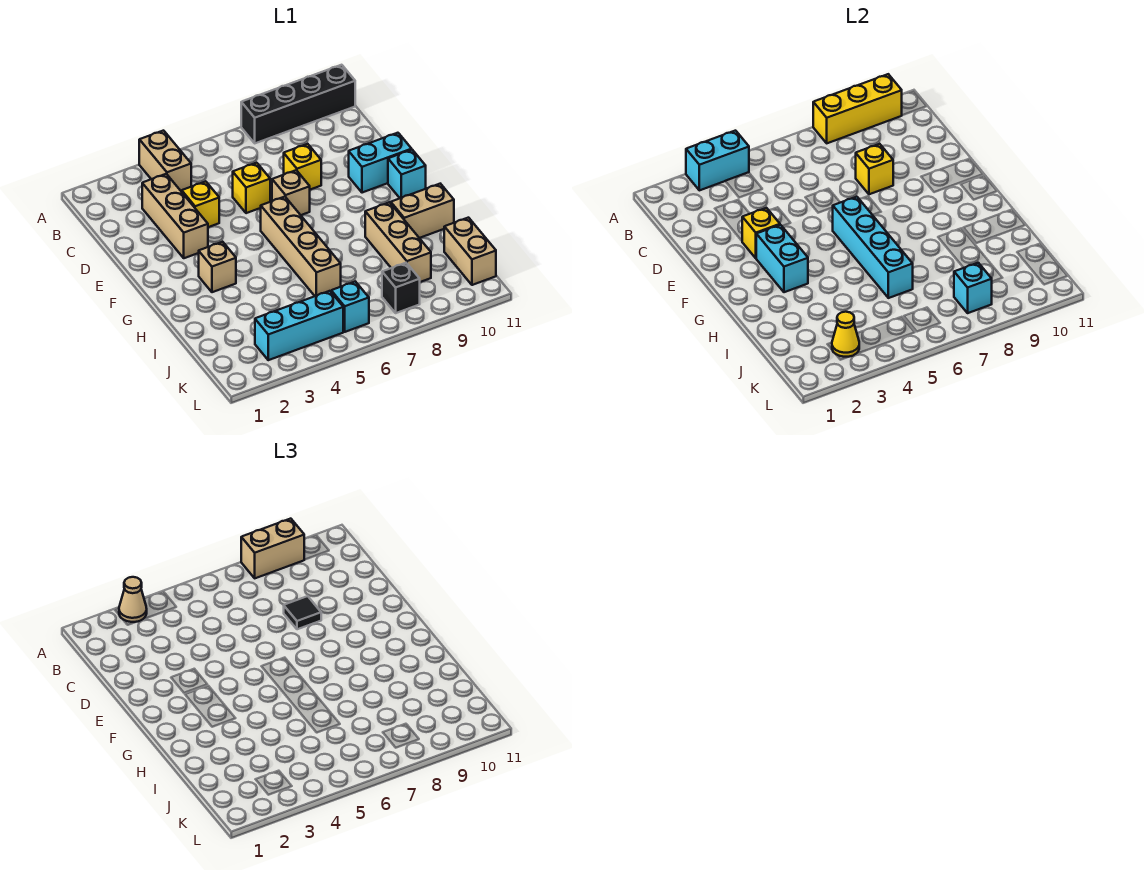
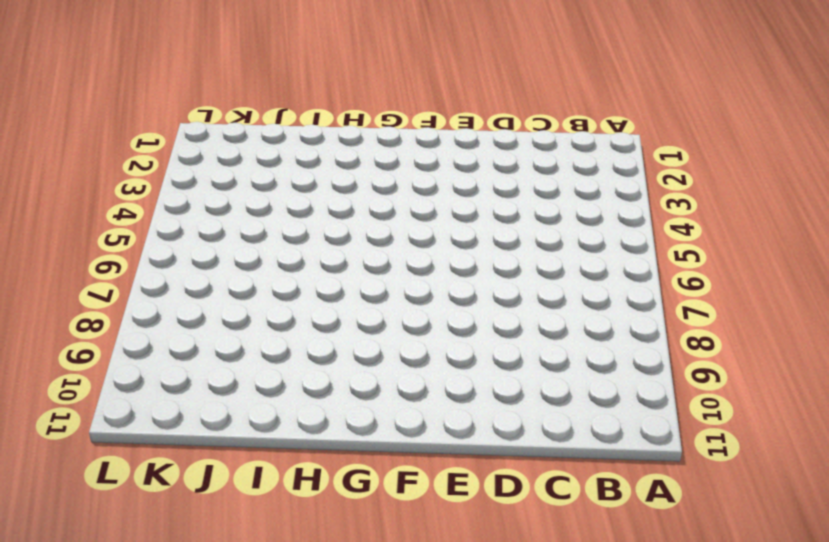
none -> tan 1x2 brick [139,131,191,192]
none -> black 1x4 brick [241,65,355,143]
none -> tan 1x3 brick [142,174,208,258]

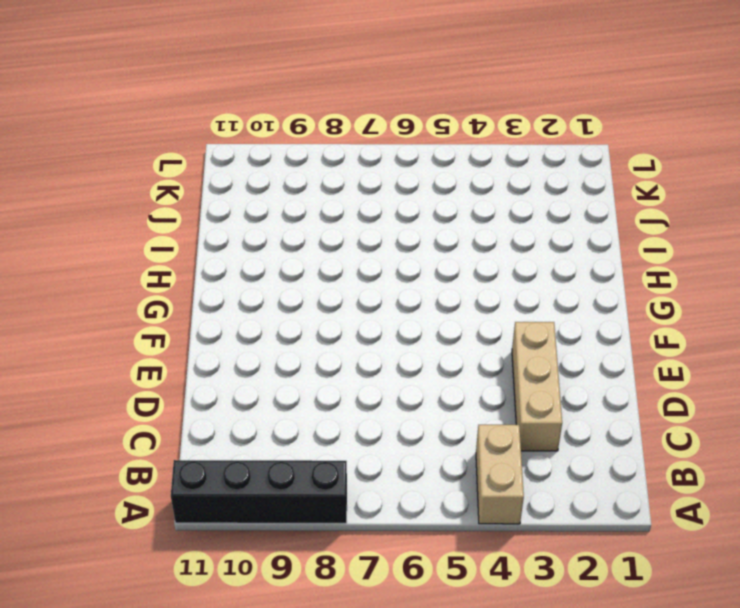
none -> yellow 1x1 brick [182,181,219,227]
none -> yellow 1x1 brick [233,163,270,213]
none -> yellow 1x1 brick [284,144,321,190]

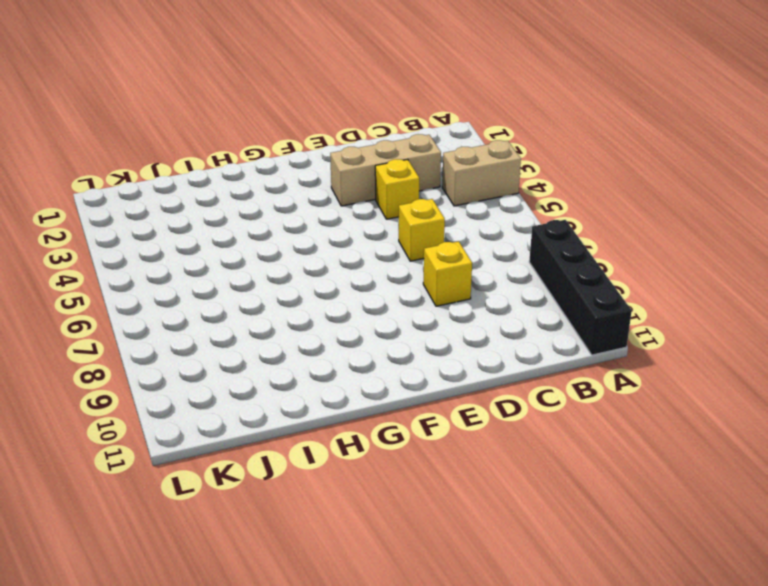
none -> tan 1x1 brick [272,170,310,215]
none -> cyan 1x2 brick [349,133,412,193]
none -> tan 1x4 brick [261,197,341,296]

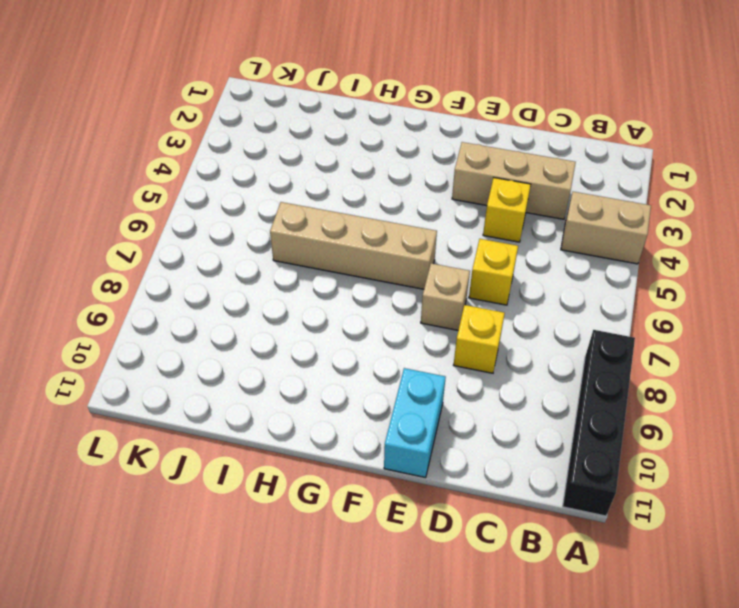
none -> cyan 1x1 brick [388,150,426,198]
none -> tan 1x1 brick [199,242,236,292]
none -> tan 1x3 brick [365,202,431,282]

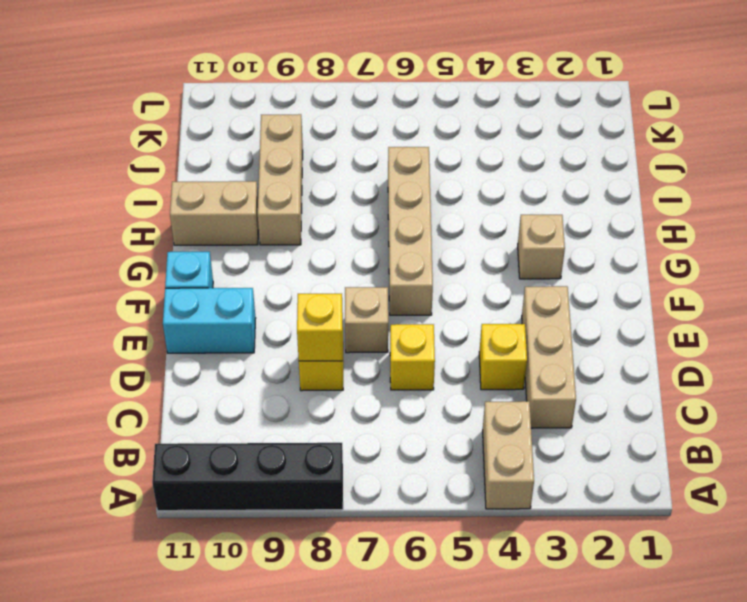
none -> tan 1x2 brick [444,218,496,285]
none -> cyan 1x3 brick [255,291,343,360]
none -> cyan 1x1 brick [331,281,369,332]

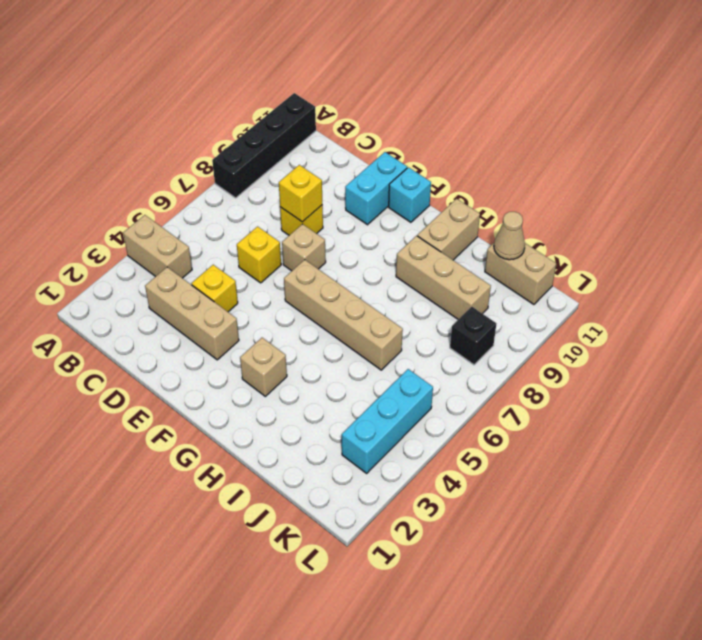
tan 1x1 cone [494,212,525,260] -> tan 1x1 cone moved to [119,577,147,622]
none -> cyan 1x1 brick [331,281,369,332]
none -> cyan 1x2 brick [686,131,749,190]
none -> yellow 1x3 brick [813,74,902,143]

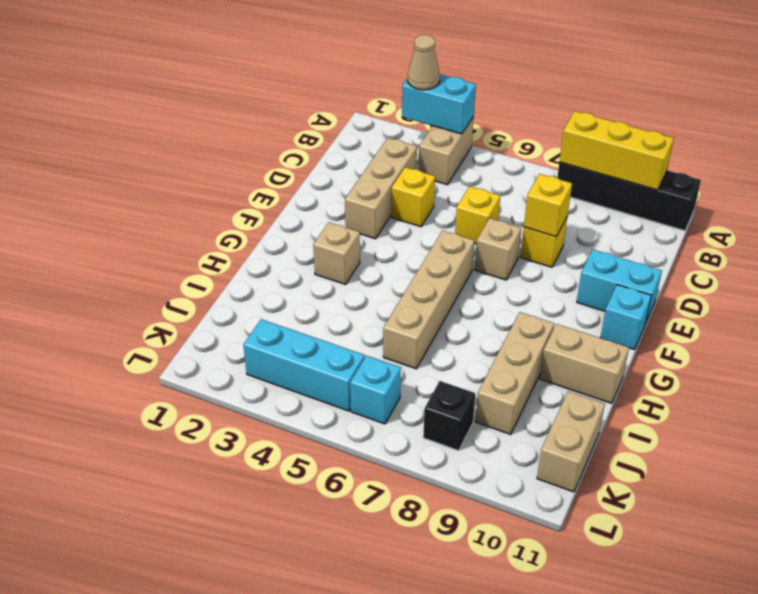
none -> yellow 1x1 brick [742,208,780,258]
none -> cyan 1x2 brick [756,225,808,292]
none -> cyan 1x4 brick [832,197,913,298]

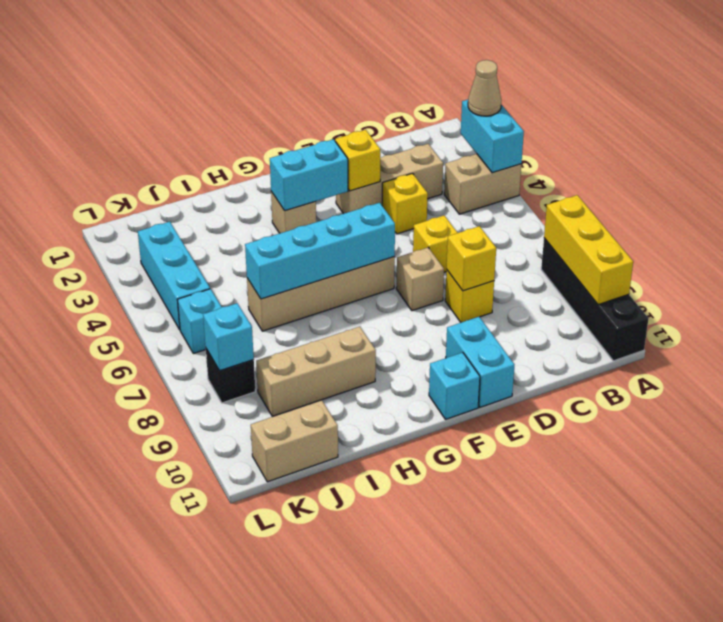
none -> tan 1x2 brick [391,184,454,238]
none -> yellow 1x1 cone [832,312,859,357]
none -> tan 1x2 brick [241,519,304,578]

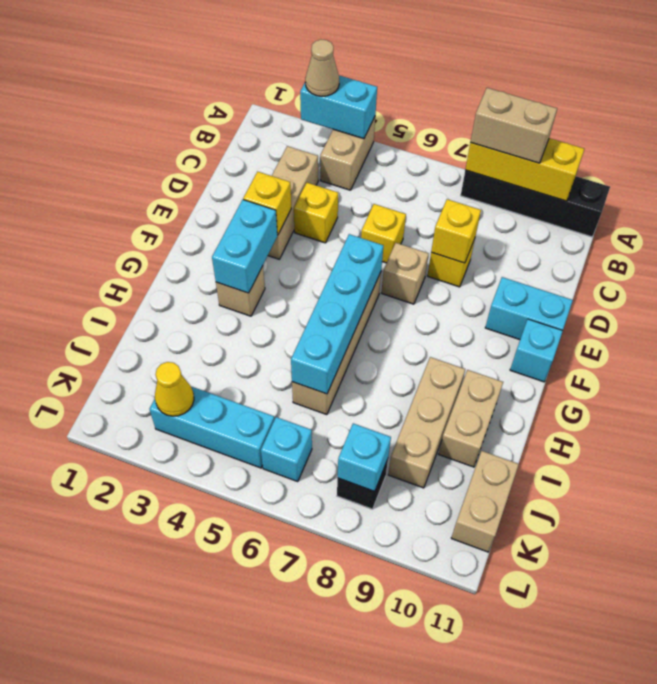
tan 1x2 brick [439,370,503,467] -> tan 1x2 brick turned to [391,184,454,238]
none -> black 1x1 tile [284,596,321,629]

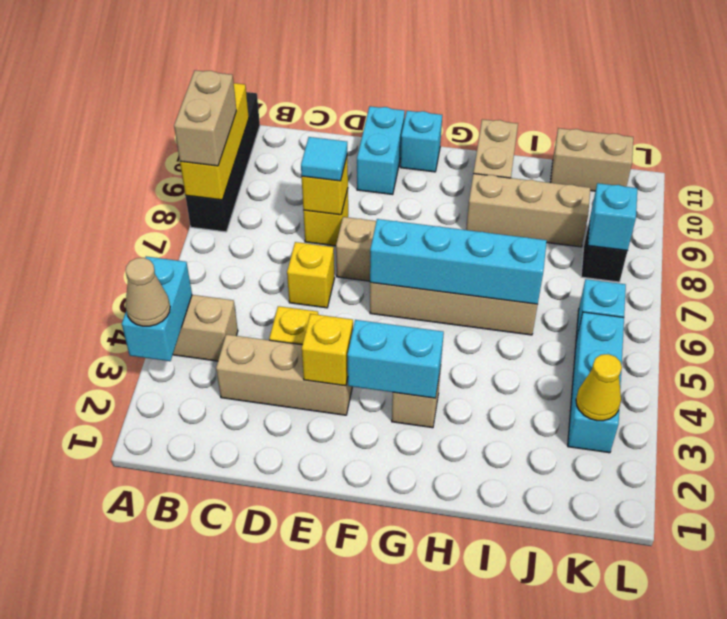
cyan 1x1 tile [301,137,347,181] -> black 1x1 tile [284,596,321,629]

